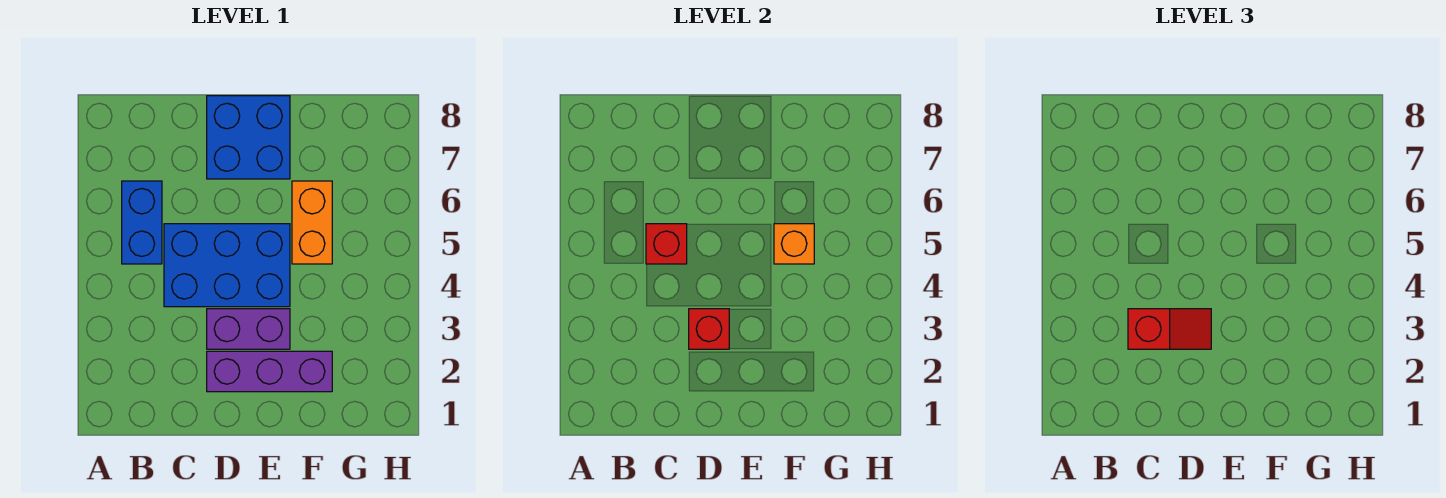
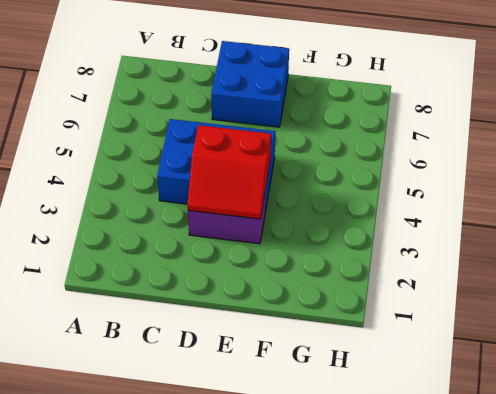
red 2x2 slope [187,125,271,219] -> red 1x1 brick [689,309,729,349]
none -> blue 1x2 brick [122,181,162,264]
none -> purple 1x3 brick [207,351,332,392]

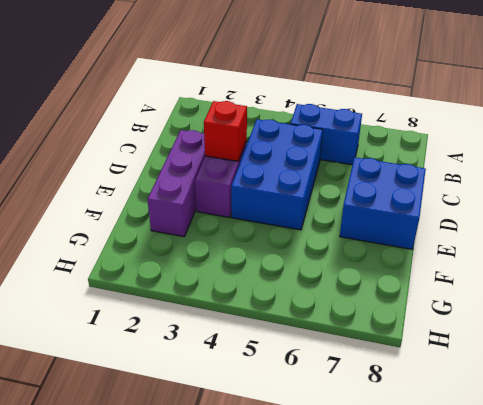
none -> orange 1x2 brick [292,181,332,264]
none -> red 1x1 brick [646,224,687,264]

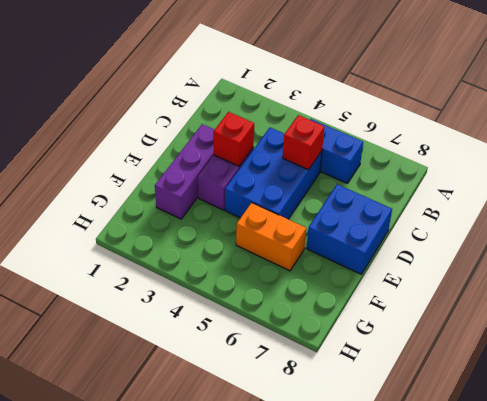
none -> orange 1x1 brick [774,224,814,264]
none -> red 1x2 slope [1128,309,1211,349]

